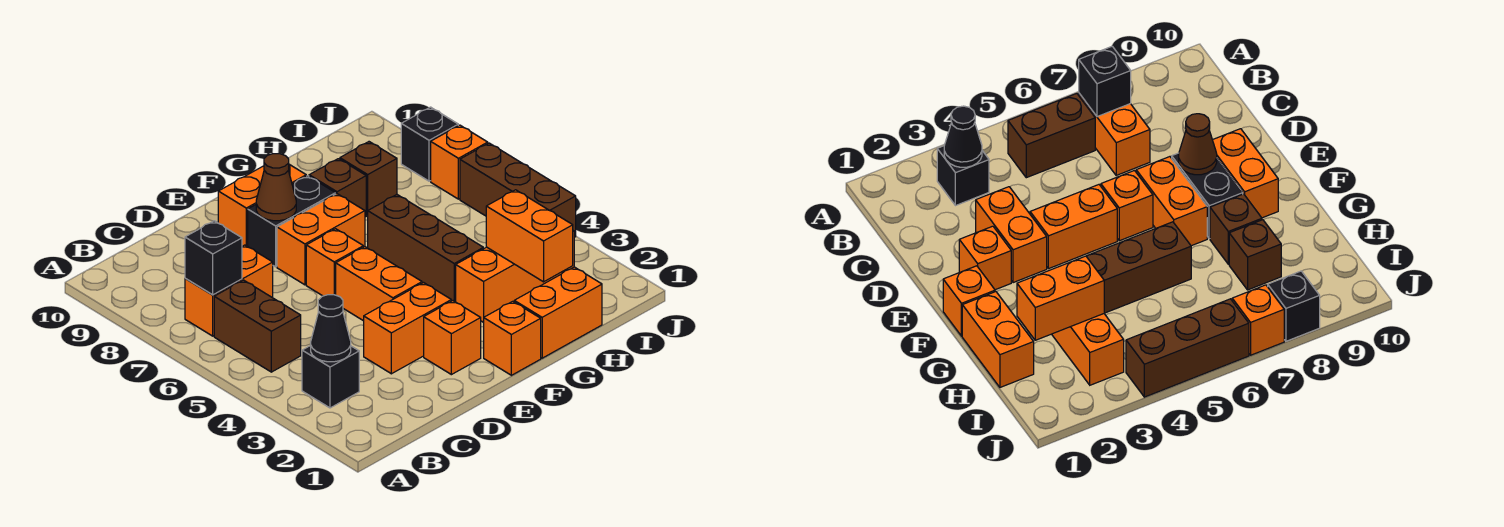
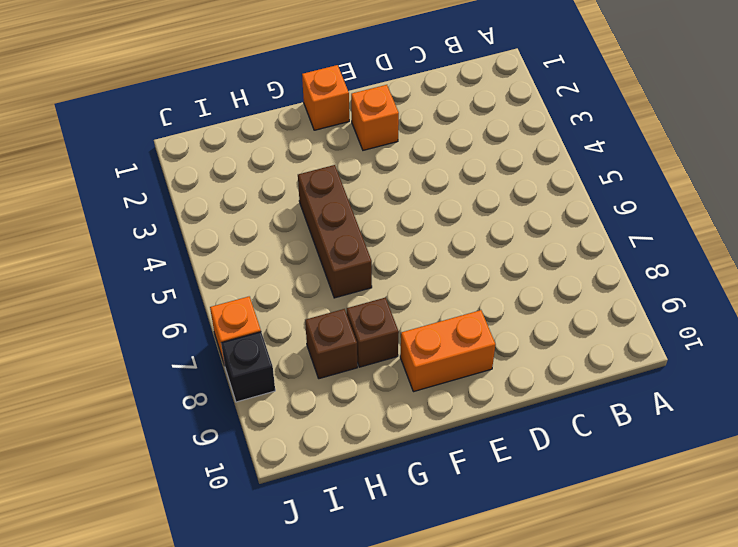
none -> black 1x1 brick [302,345,359,408]
none -> brown 1x2 brick [214,280,301,372]
none -> orange 1x2 brick [185,245,273,336]

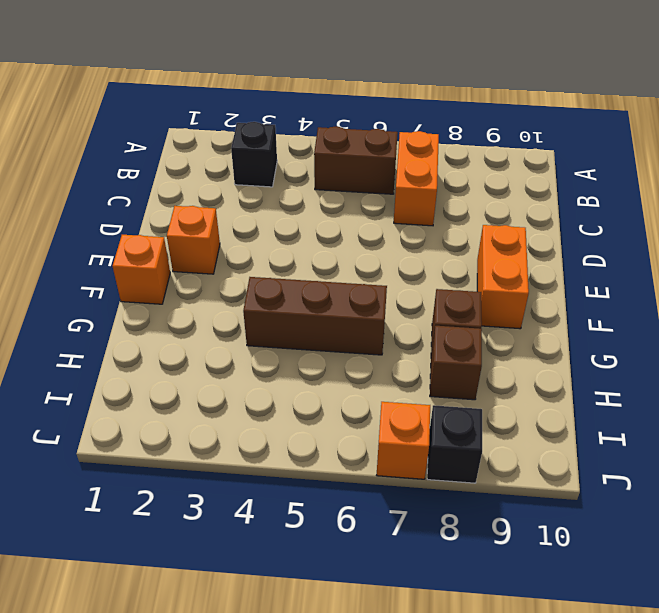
none -> orange 1x2 brick [364,283,451,374]
none -> orange 1x2 brick [336,247,422,321]
none -> orange 1x1 brick [306,229,363,296]

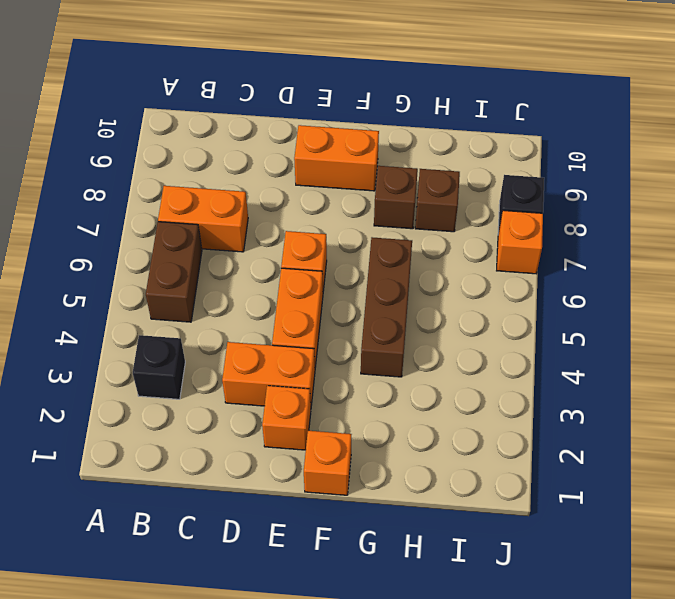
none -> orange 1x2 brick [277,194,365,285]
none -> black 1x2 brick [248,176,336,267]
none -> orange 1x2 brick [514,267,602,358]

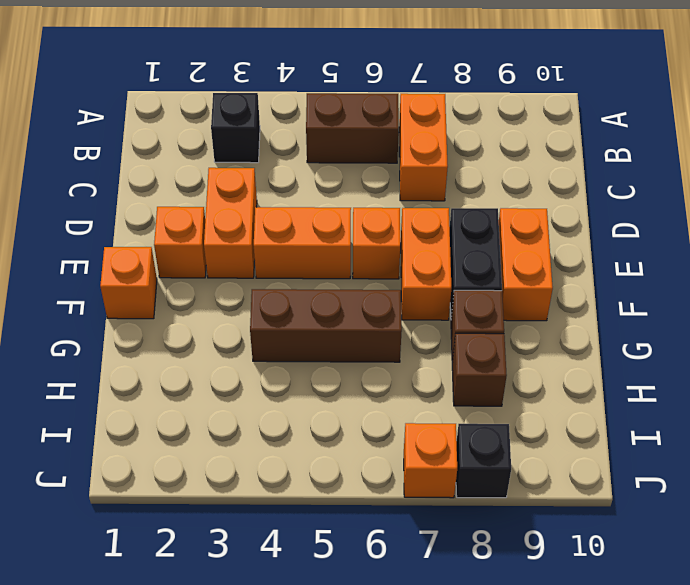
none -> orange 1x2 brick [514,267,602,358]
none -> orange 1x3 brick [456,231,574,322]
none -> brown 1x3 brick [460,143,576,237]

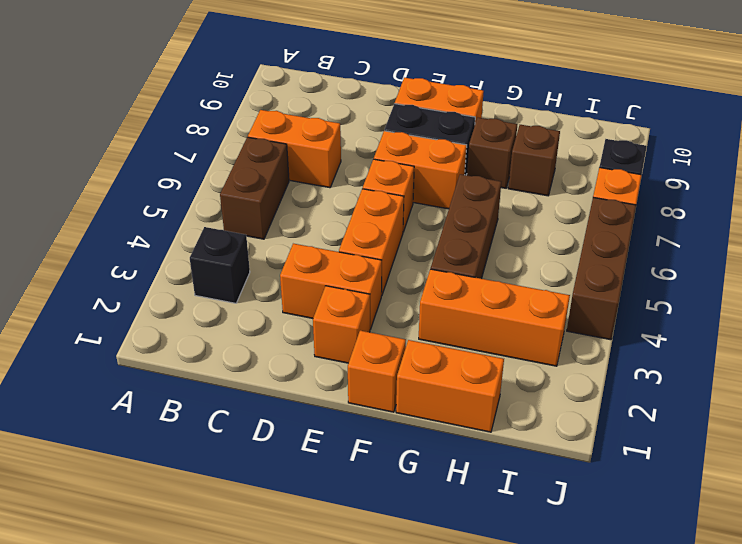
none -> black 1x1 cone [311,295,351,362]
none -> black 1x1 brick [185,221,242,295]
none -> brown 1x1 cone [256,154,296,221]

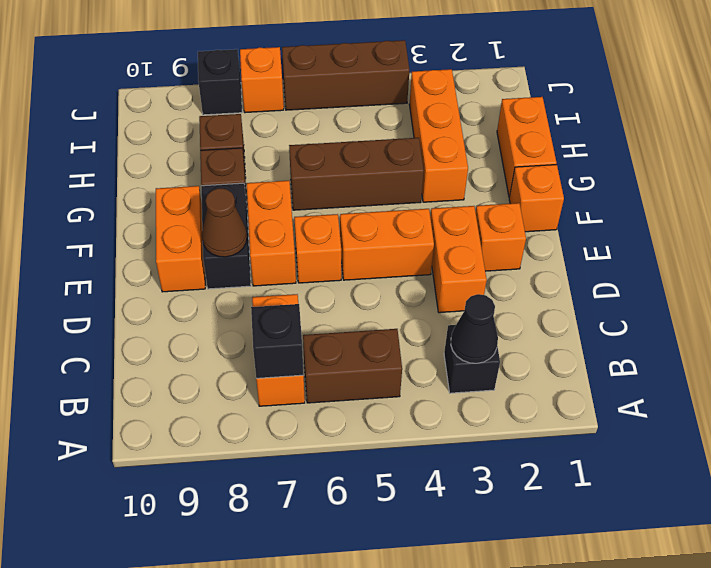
none -> orange 1x2 brick [486,190,573,282]

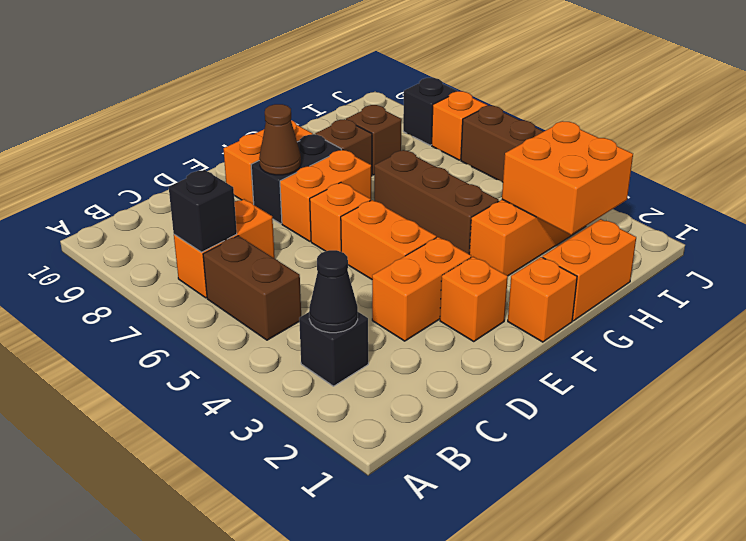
orange 2x2 brick [502,121,633,235] -> orange 1x2 brick [486,190,573,282]

